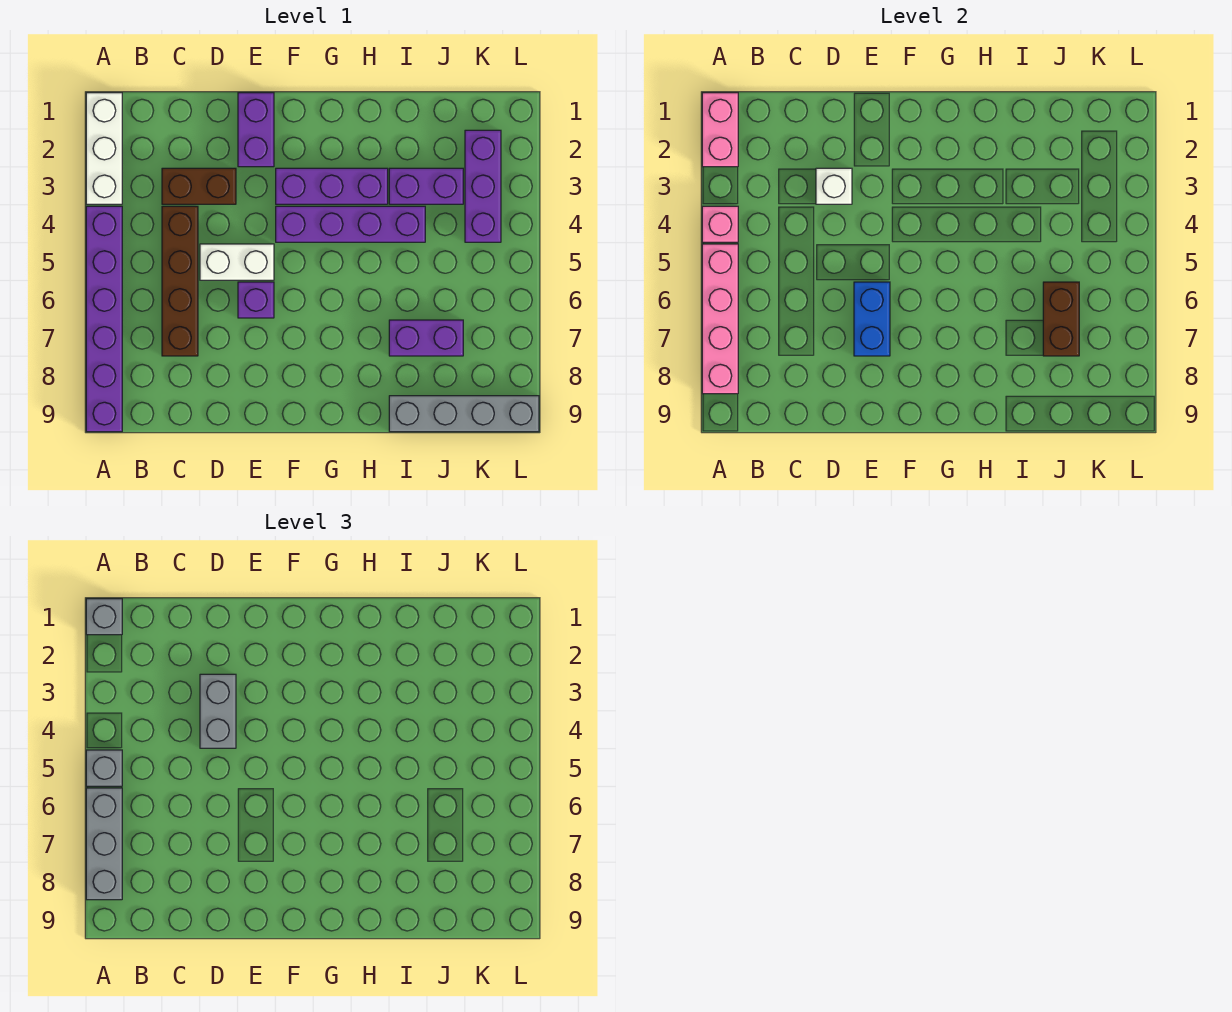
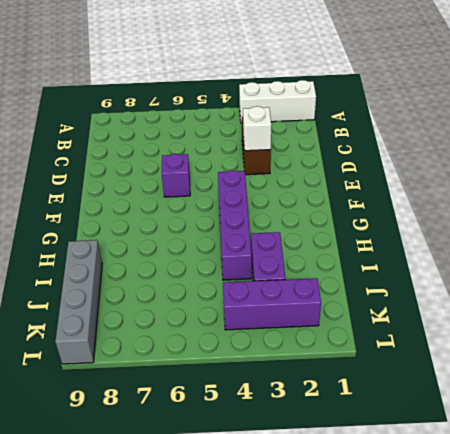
none -> purple 1x6 brick [86,206,122,432]
none -> brown 1x4 brick [162,206,198,356]
none -> white 1x2 brick [200,244,274,280]

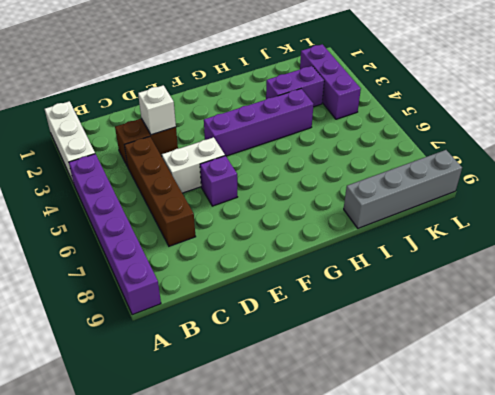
none -> purple 1x2 brick [238,93,274,167]
none -> purple 1x3 brick [276,168,388,204]
none -> purple 1x2 brick [389,320,463,356]

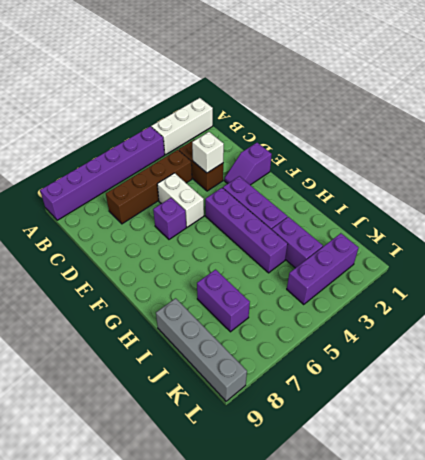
purple 1x2 slope [224,143,272,185] -> purple 1x2 brick [238,93,274,167]
none -> pink 1x2 brick [702,93,738,167]
none -> pink 1x1 brick [702,206,738,242]
none -> pink 1x4 brick [702,244,738,394]

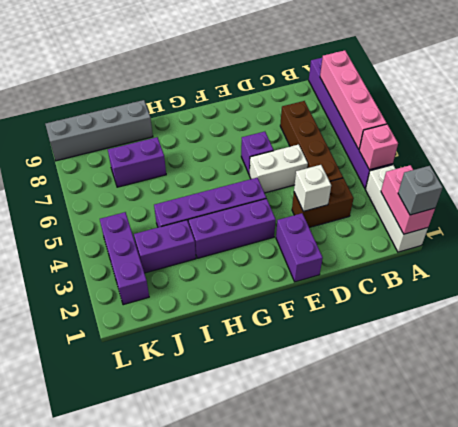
none -> blue 1x2 brick [854,282,890,356]
none -> brown 1x2 brick [1043,282,1079,356]
none -> grey 1x1 brick [86,750,122,786]

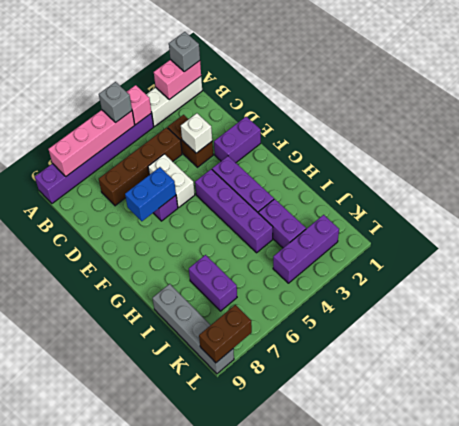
brown 1x2 brick [199,305,252,363] -> brown 1x2 brick moved to [1043,282,1079,356]
none -> grey 1x3 brick [86,788,122,900]
none -> grey 1x2 brick [200,674,236,748]

